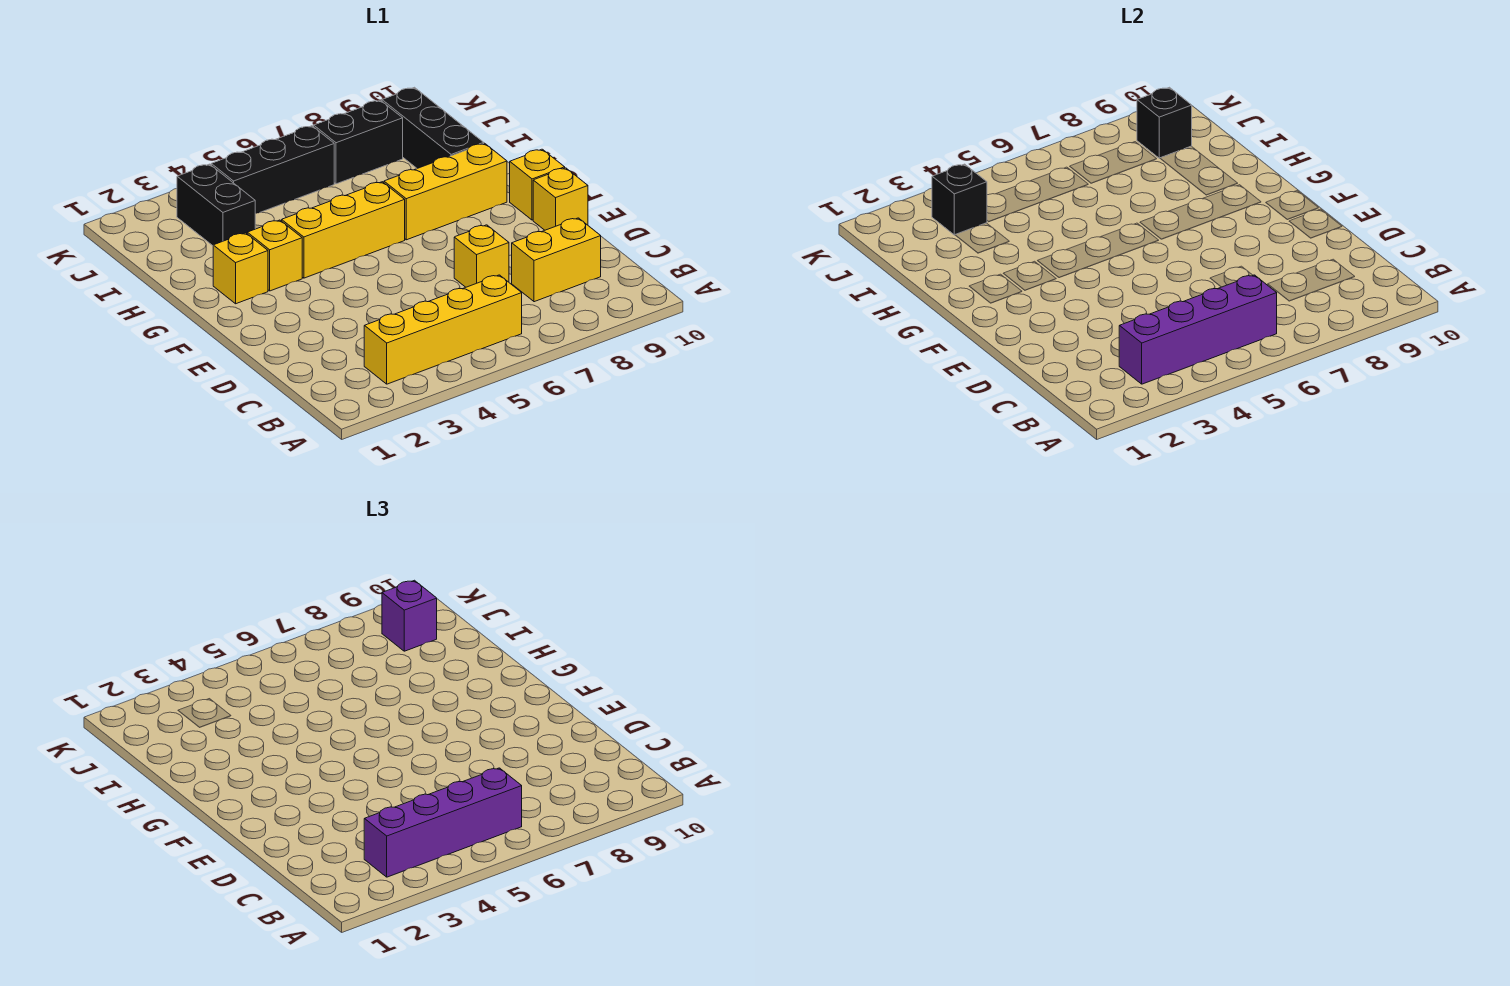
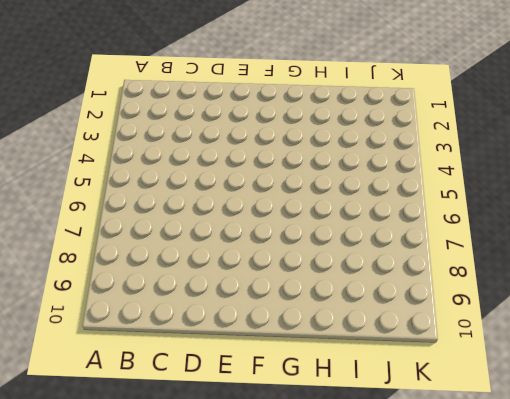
none -> yellow 1x4 brick [364,275,522,384]
none -> yellow 1x2 brick [512,218,601,302]
none -> yellow 1x1 brick [454,225,509,287]

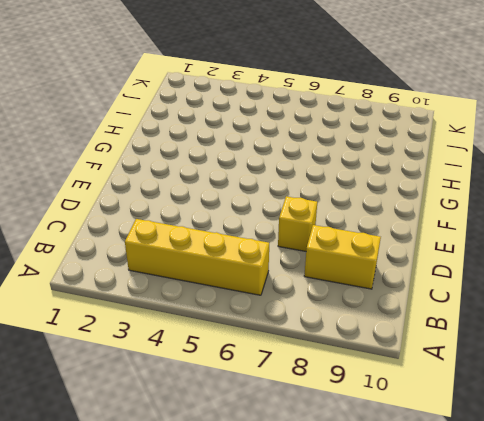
none -> yellow 1x1 brick [533,168,588,230]
none -> yellow 1x1 brick [510,149,565,220]
none -> yellow 1x1 brick [213,233,268,304]

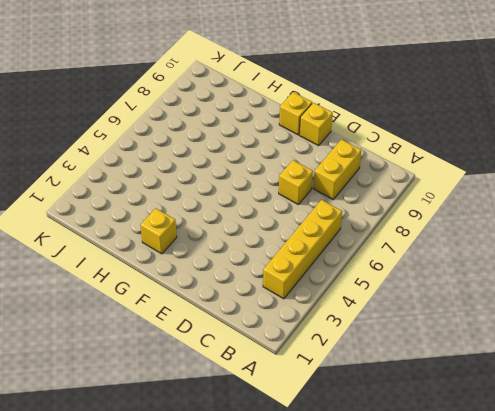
none -> yellow 1x1 brick [247,220,302,291]
none -> yellow 1x3 brick [282,182,405,278]
none -> yellow 1x3 brick [384,143,507,240]

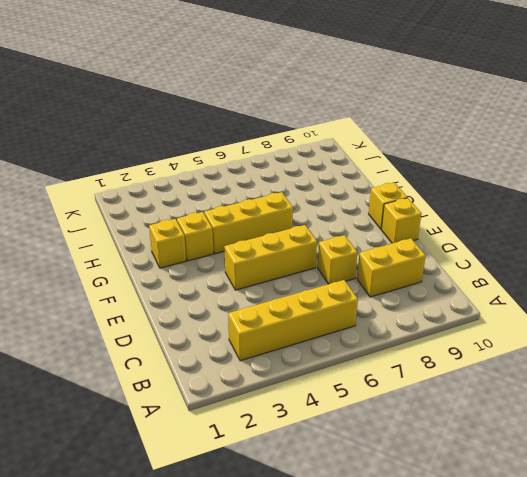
yellow 1x3 brick [224,225,317,290] -> yellow 1x3 brick moved to [384,143,507,240]
none -> black 1x3 brick [382,87,484,168]
none -> black 1x2 brick [177,164,255,246]
none -> black 1x3 brick [211,126,334,213]

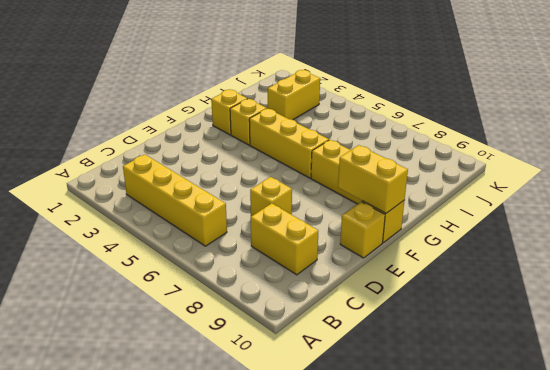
yellow 1x2 brick [338,145,408,213] -> none
yellow 1x2 brick [268,70,320,120] -> black 1x2 brick [177,164,255,246]
none -> black 1x3 brick [382,87,484,168]
none -> black 1x3 brick [211,126,334,213]
none -> black 1x2 brick [314,100,403,184]

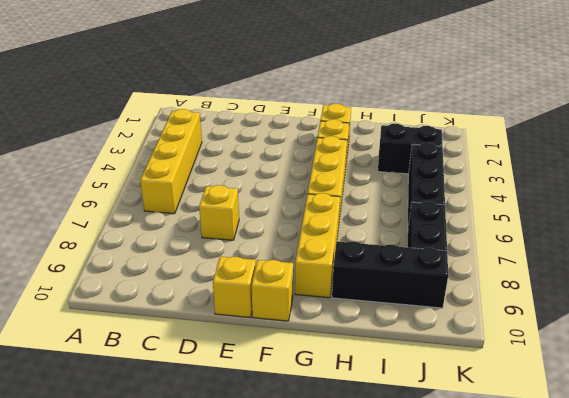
none -> yellow 1x2 brick [512,218,601,302]
none -> purple 1x4 brick [1119,275,1277,384]
none -> black 1x1 brick [932,164,987,235]

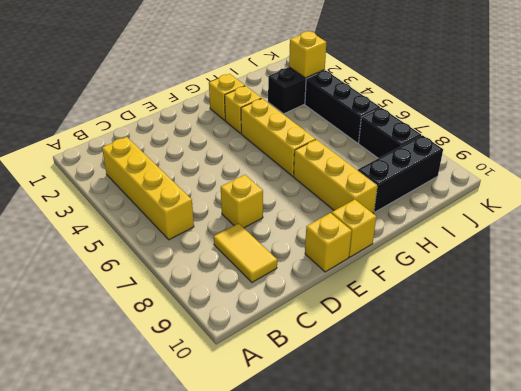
yellow 1x2 tile [214,223,277,282] -> yellow 1x2 brick [512,218,601,302]
yellow 1x1 brick [289,31,326,78] -> black 1x1 brick [932,164,987,235]
none -> purple 1x4 brick [1119,275,1277,384]
none -> black 1x1 brick [1137,87,1192,158]
none -> purple 1x4 brick [364,768,522,877]

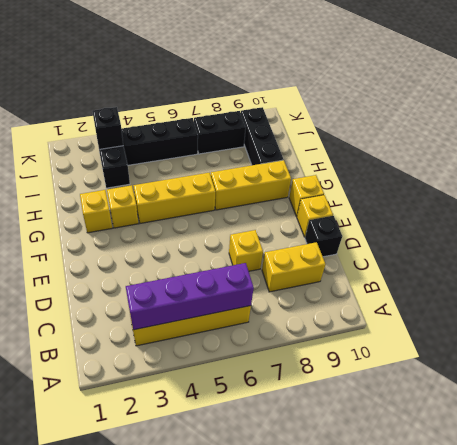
black 1x1 brick [305,216,342,257] -> black 1x1 brick moved to [1137,87,1192,158]
none -> purple 1x4 brick [364,768,522,877]
none -> purple 1x1 brick [382,580,437,651]

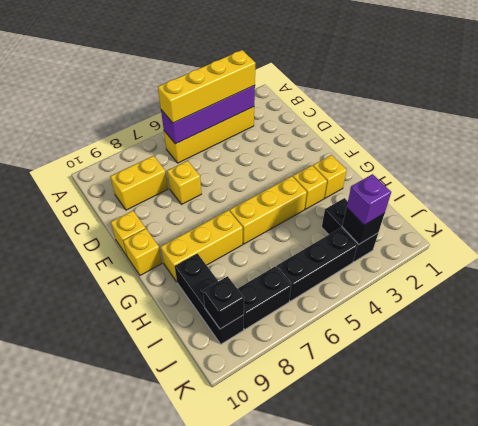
yellow 1x4 brick [158,50,255,123] -> purple 1x4 brick [364,768,522,877]
purple 1x1 brick [347,174,391,225] -> purple 1x1 brick moved to [382,580,437,651]

